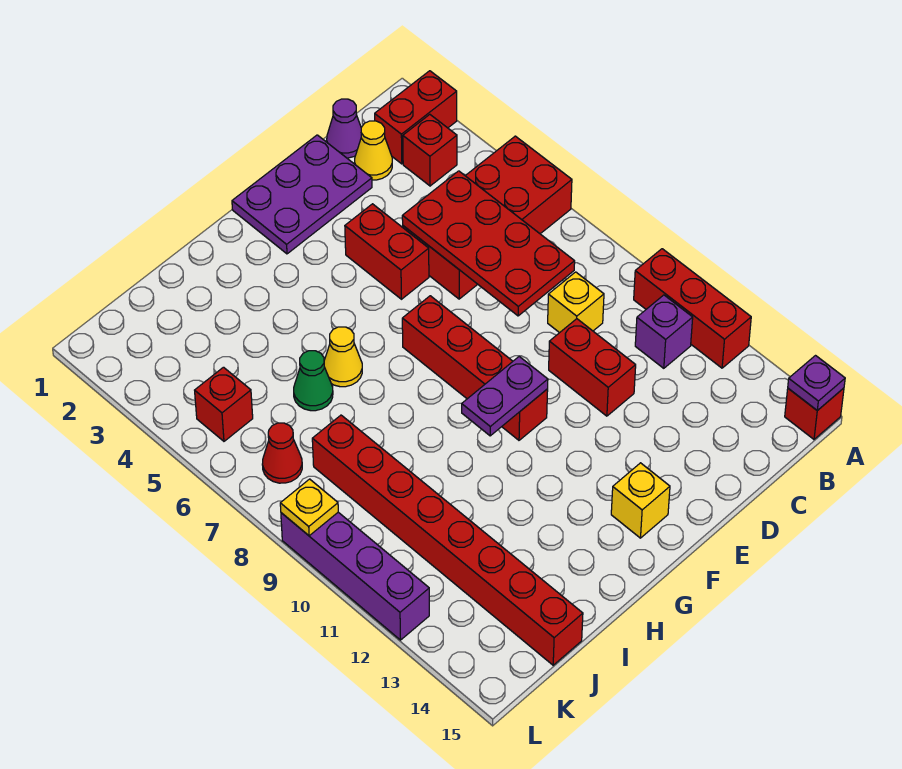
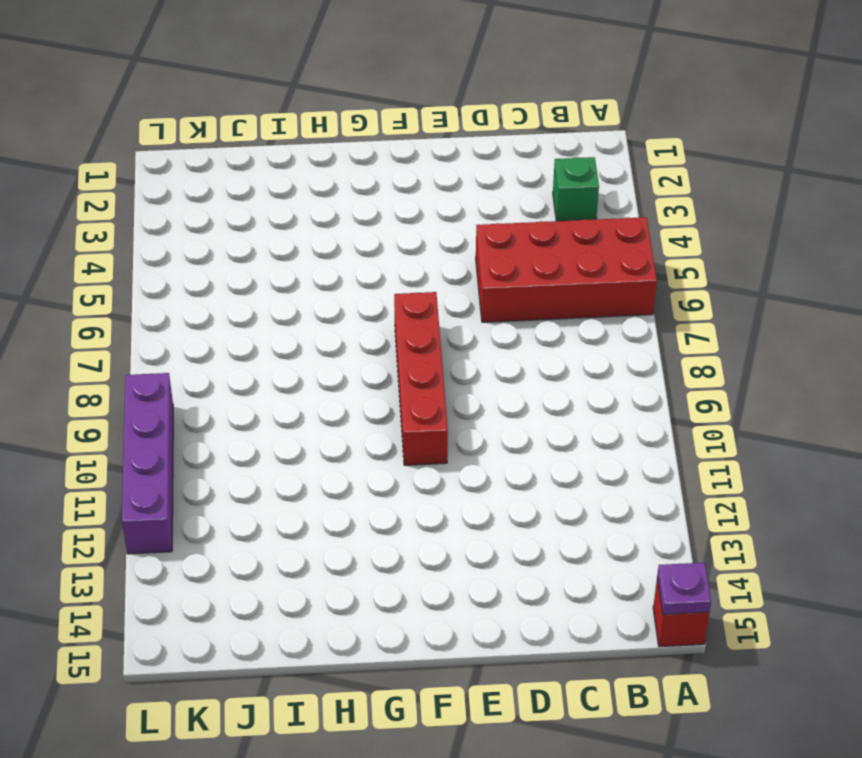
green 1x1 brick [553,157,599,221] -> red 1x1 brick [403,115,457,186]
none -> red 1x2 brick [375,71,457,164]
none -> red 1x3 brick [634,249,751,368]
none -> purple 1x1 brick [635,295,693,368]

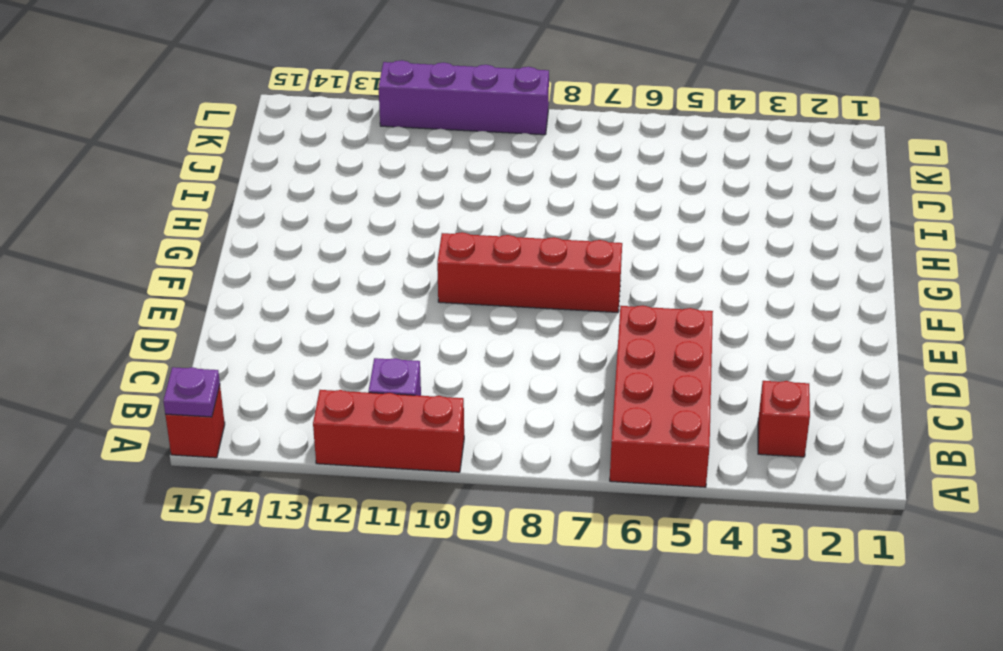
none -> red 1x2 brick [375,71,457,164]
none -> purple 1x1 cone [327,99,361,158]
none -> yellow 1x1 cone [355,121,392,180]

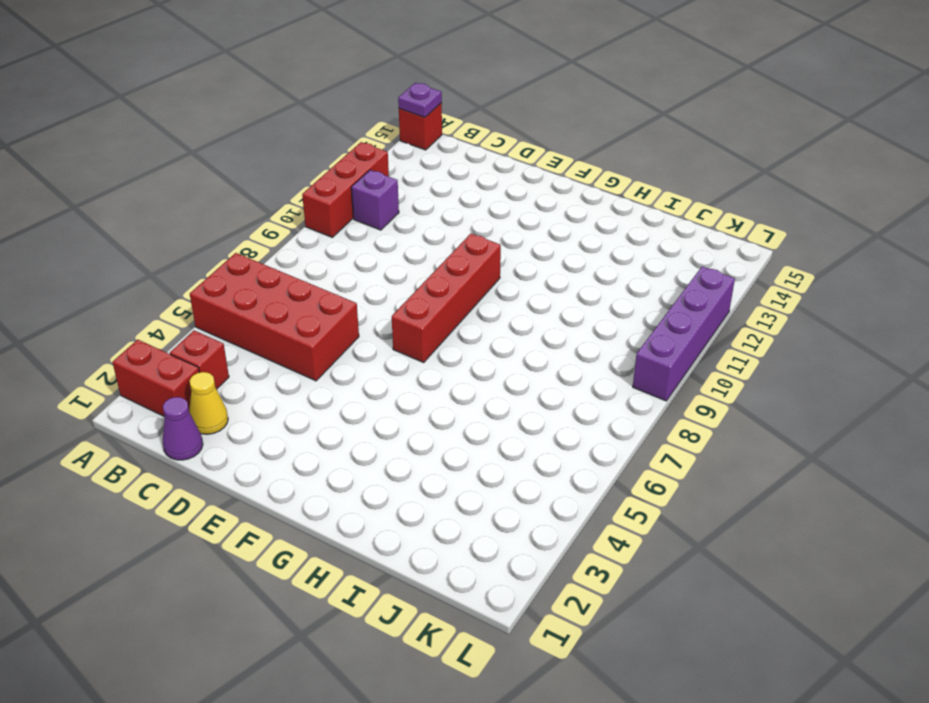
none -> yellow 1x1 brick [548,272,604,333]
none -> purple 2x3 plate [232,135,372,254]
none -> red 1x2 brick [549,319,636,416]

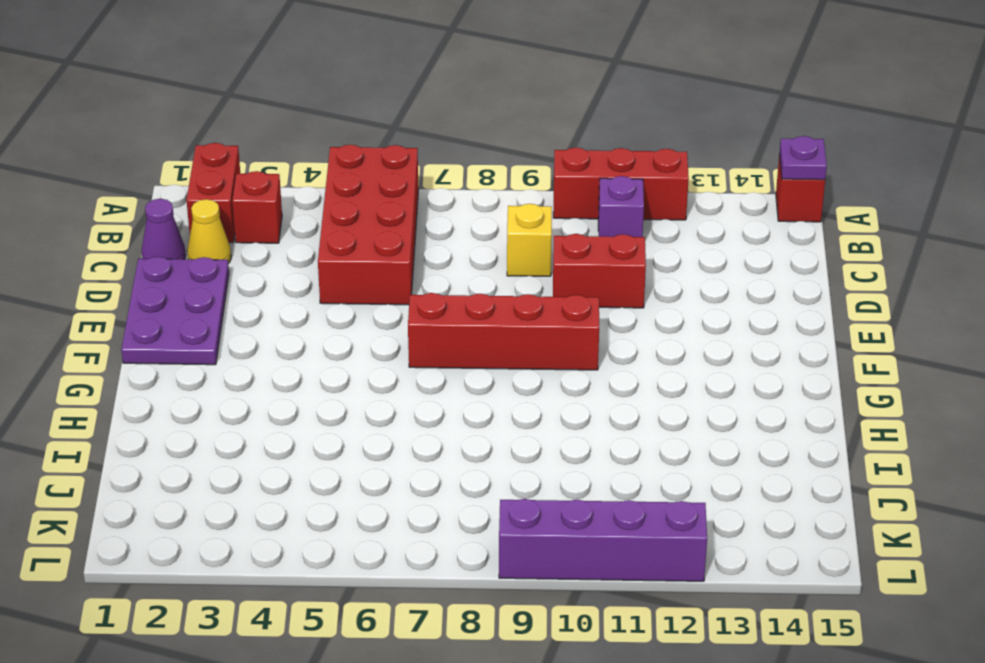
none -> red 1x2 brick [345,204,429,299]
none -> yellow 1x1 brick [611,463,670,538]
none -> yellow 1x1 cone [324,327,362,387]

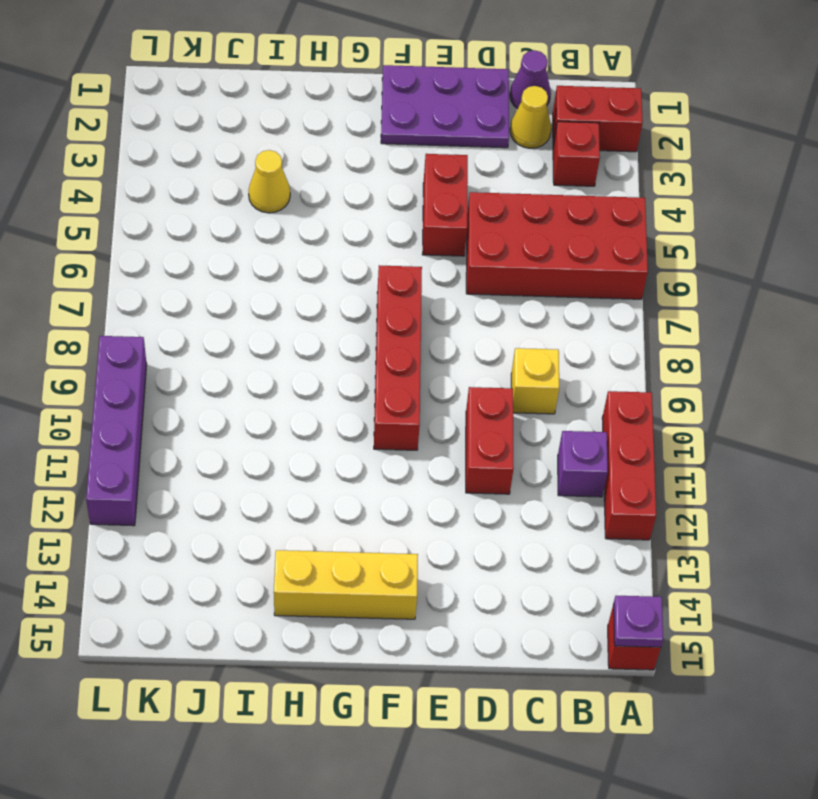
yellow 1x3 brick [274,550,418,619] -> yellow 1x1 brick [611,463,670,538]
yellow 1x1 cone [249,150,290,213] -> yellow 1x1 cone moved to [324,327,362,387]
none -> green 1x1 cone [294,351,333,411]
none -> red 1x8 brick [312,415,583,665]
none -> red 1x1 brick [195,367,253,441]

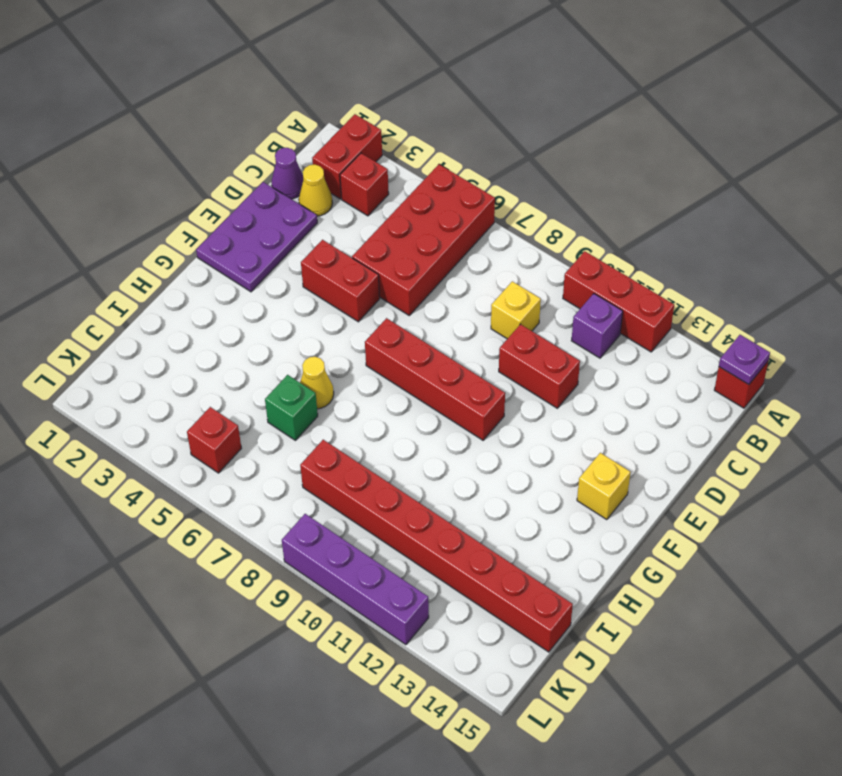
green 1x1 brick [265,375,318,440] -> green 1x1 cone [294,351,333,411]
none -> red 1x1 cone [262,423,302,483]
none -> red 2x4 plate [402,171,575,316]
none -> purple 1x2 plate [462,357,548,436]

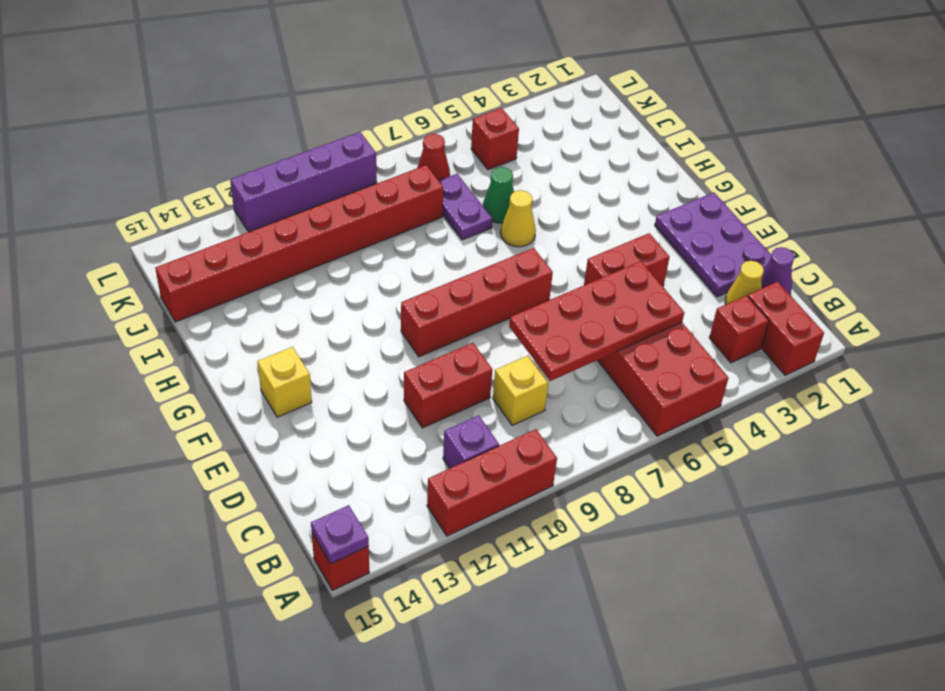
purple 1x2 plate [439,174,492,240] -> purple 1x2 plate moved to [462,357,548,436]
none -> yellow 1x1 plate [280,479,338,536]

